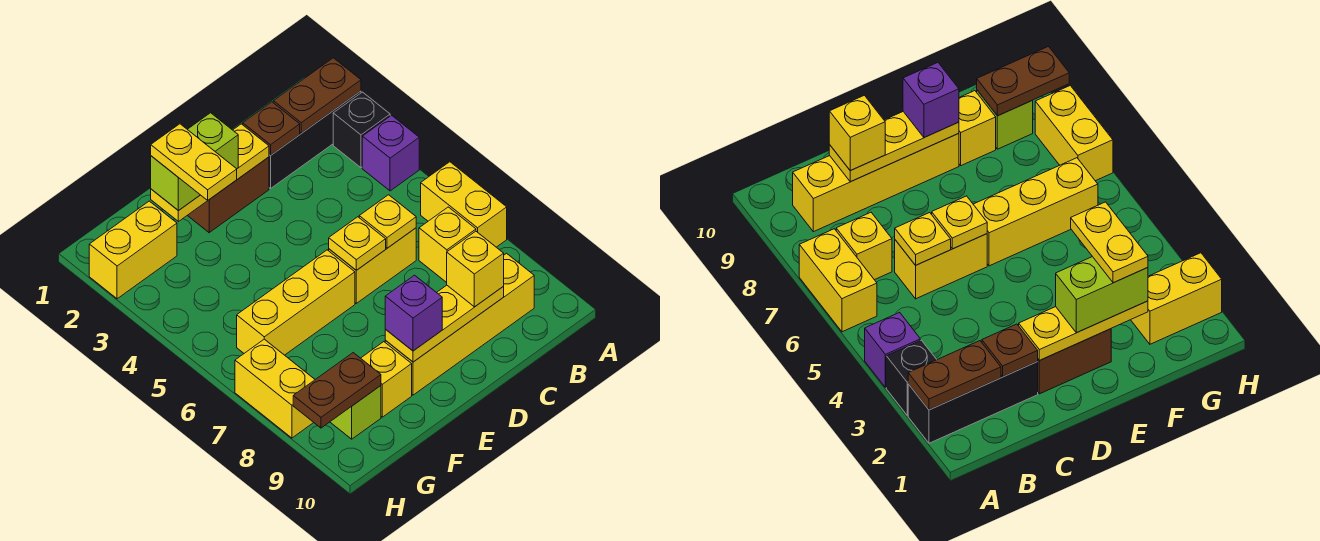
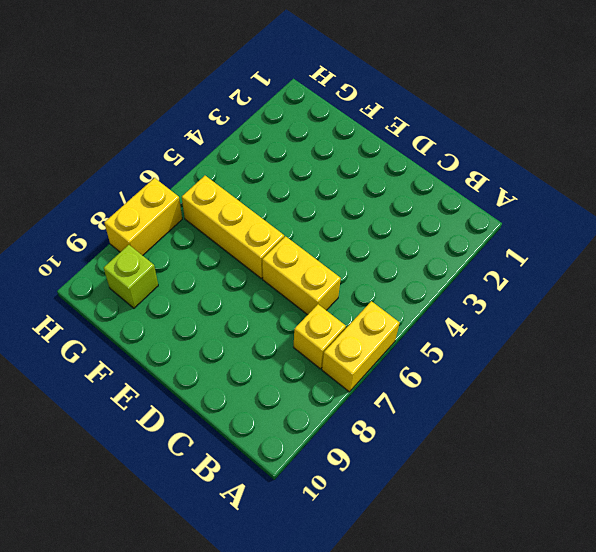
none -> black 1x3 brick [269,91,361,189]
none -> black 1x1 brick [333,92,390,168]
none -> purple 1x1 brick [362,115,419,191]

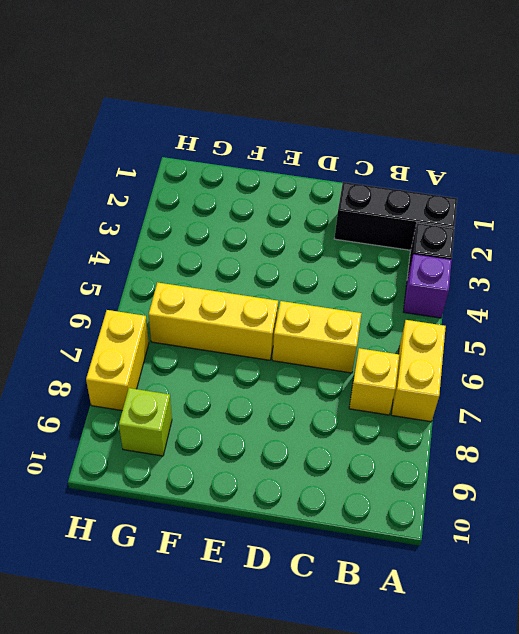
none -> yellow 1x4 brick [385,253,534,395]
none -> brown 1x2 brick [187,157,269,233]
none -> yellow 1x1 brick [361,342,412,417]

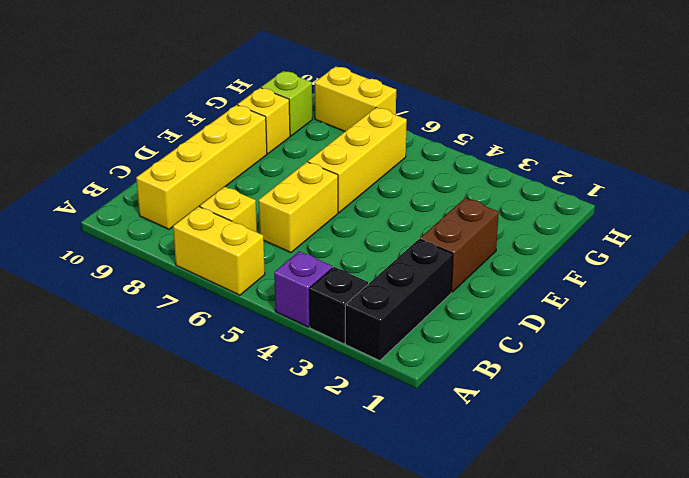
none -> yellow 1x2 brick [89,201,177,299]
none -> brown 1x2 plate [273,58,361,133]
none -> brown 1x1 plate [243,102,300,156]

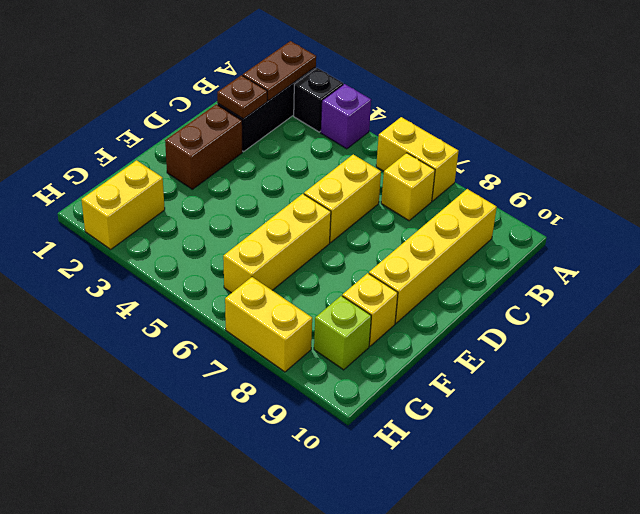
none -> yellow 1x1 plate [359,195,416,248]
none -> yellow 1x3 plate [385,285,504,362]
none -> yellow 1x3 plate [151,124,269,221]

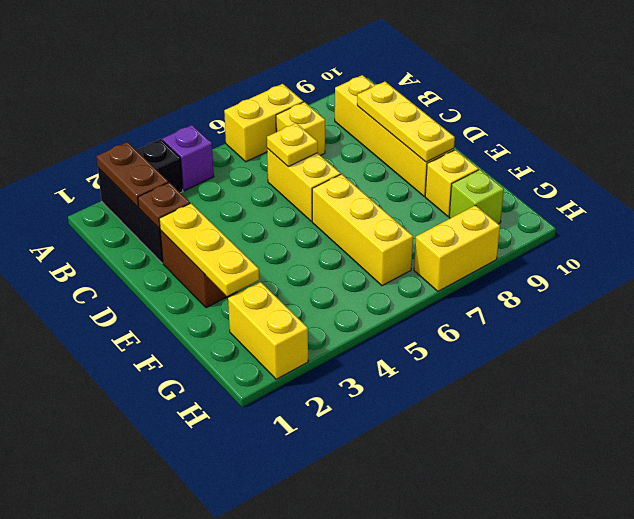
none -> yellow 1x1 plate [329,217,386,270]
none -> brown 1x2 plate [293,353,381,428]
none -> yellow 1x1 brick [447,231,504,307]

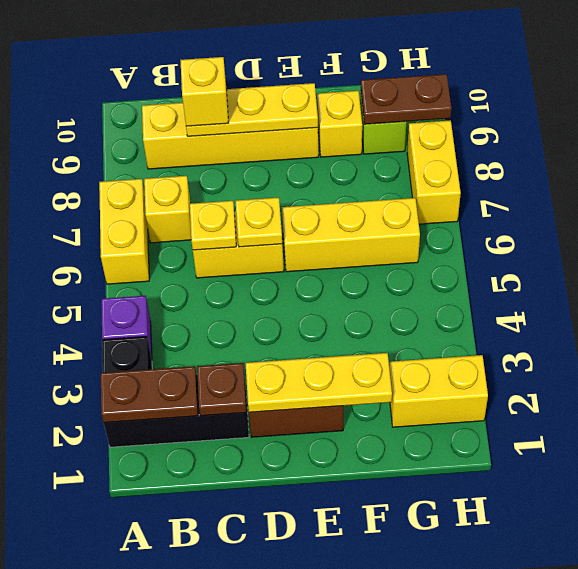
none -> lime 1x2 brick [151,113,238,211]
none -> purple 1x1 brick [385,275,442,351]
none -> yellow 1x2 plate [151,124,237,201]

